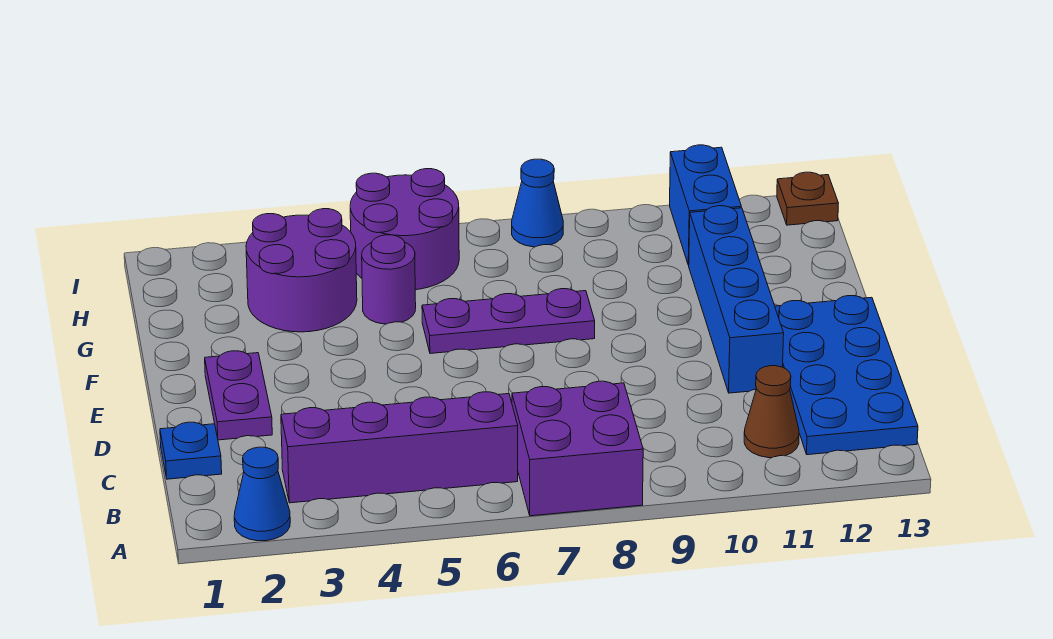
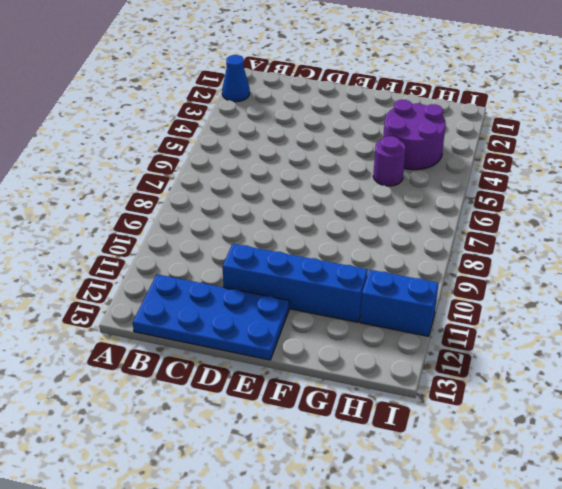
none -> purple 2x2 brick [512,381,643,516]
none -> purple 1x4 brick [281,392,518,503]
none -> brown 1x1 cone [744,366,799,458]

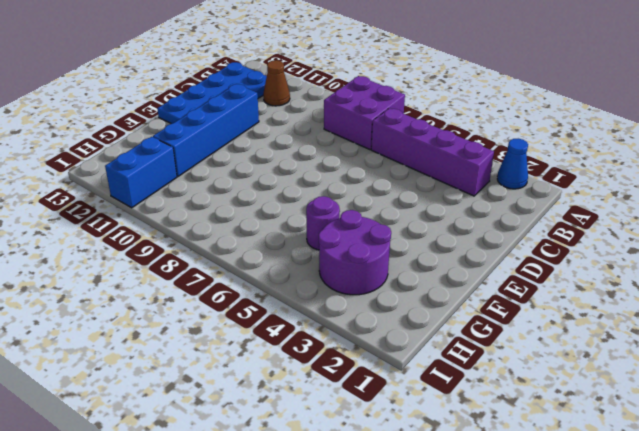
none -> blue 1x1 plate [160,422,222,479]
none -> purple 1x2 plate [205,351,272,440]
none -> purple 1x3 plate [422,289,595,354]

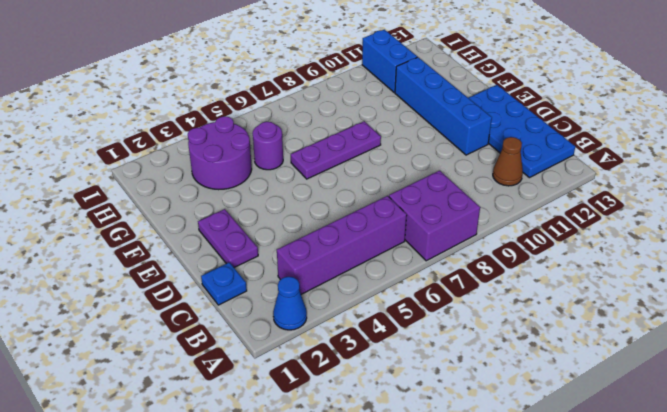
none -> purple 2x2 round brick [350,169,459,290]
none -> blue 1x1 cone [512,159,563,247]
none -> brown 1x1 plate [777,172,838,225]

